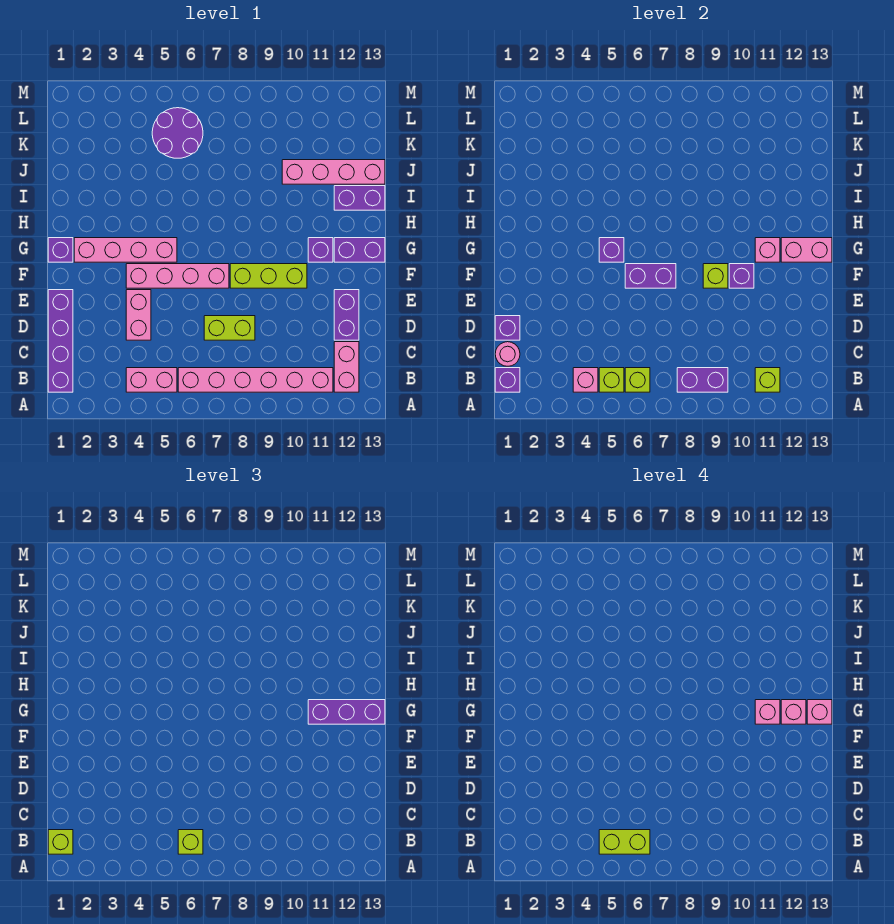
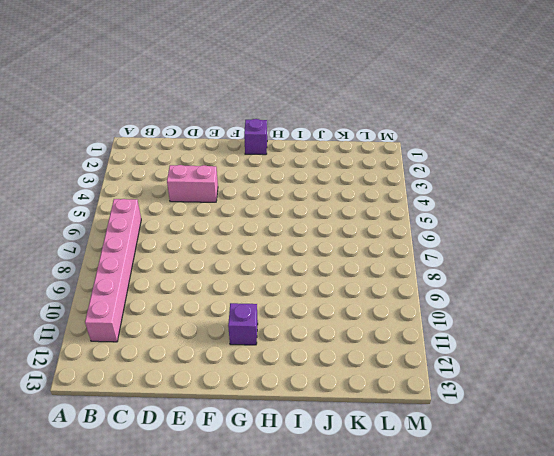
none -> purple 1x4 brick [48,290,73,392]
none -> pink 1x2 brick [126,368,177,392]
none -> pink 1x2 brick [334,342,359,392]
none -> lime 1x2 brick [204,316,255,340]

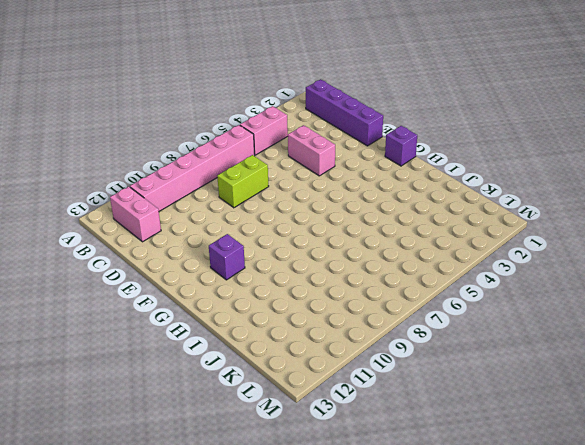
none -> purple 1x2 brick [334,290,359,340]
none -> pink 1x4 brick [126,264,229,288]
none -> lime 1x3 brick [230,264,307,288]
none -> pink 1x4 brick [74,238,177,262]

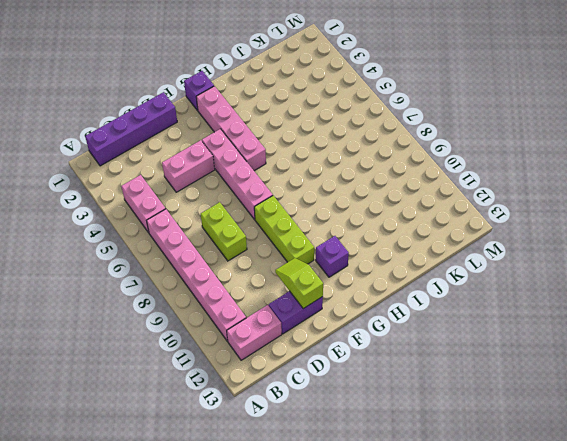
lime 1x2 slope [275,258,323,309] -> none
none -> purple 1x2 brick [334,238,385,262]
none -> purple 1x2 brick [334,186,385,210]
none -> pink 1x4 brick [282,160,385,184]
none -> purple 2x2 round brick [152,108,203,158]

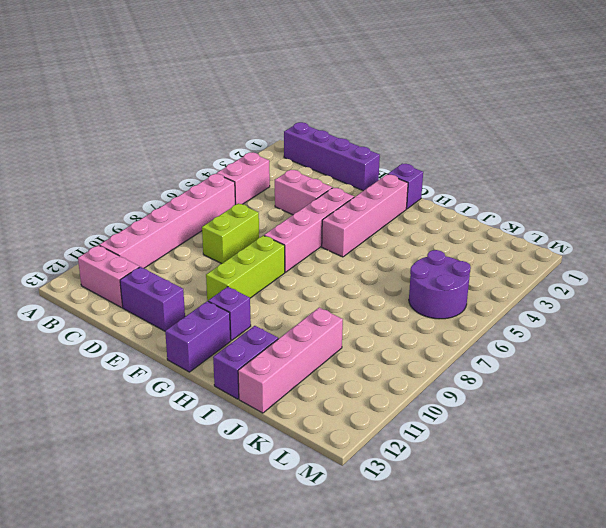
none -> purple 1x1 brick [495,368,520,392]
none -> pink 1x1 brick [573,368,598,392]
none -> lime 1x1 brick [599,368,624,392]
none -> lime 1x1 brick [625,368,650,392]

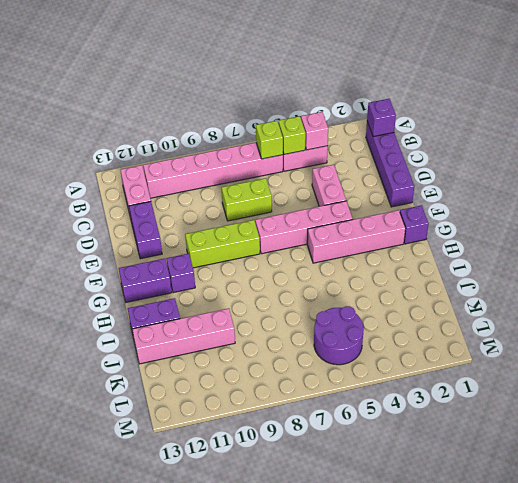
none -> purple 1x2 brick [677,368,728,392]
none -> lime 1x1 brick [755,368,780,392]
none -> pink 1x1 round brick [495,342,520,366]
none -> purple 1x1 brick [495,316,520,340]

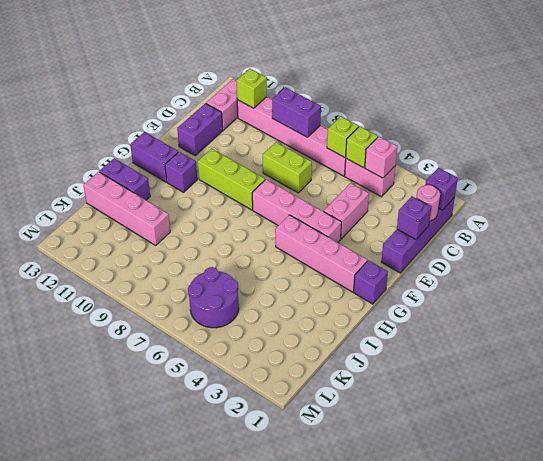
none -> purple 1x2 brick [625,264,676,288]
none -> lime 1x1 brick [703,264,728,288]
none -> purple 1x1 brick [729,264,754,288]
none -> purple 1x1 brick [599,238,624,262]

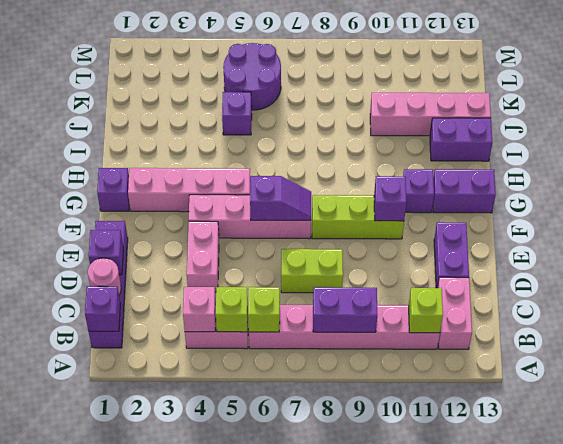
purple 1x2 slope [250,176,311,220] -> purple 1x2 brick [625,264,676,288]
purple 1x1 brick [222,92,252,135] -> purple 1x1 brick moved to [599,238,624,262]
none -> lime 1x1 brick [703,264,728,288]
none -> pink 1x1 brick [755,238,780,262]
none -> pink 1x2 brick [781,238,832,262]
none -> lime 1x1 brick [48,830,73,854]

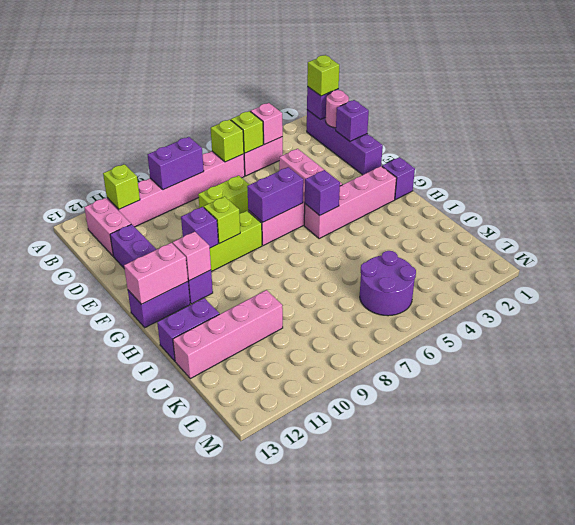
none -> lime 1x1 brick [178,830,203,854]
none -> purple 1x3 brick [308,700,385,724]
none -> lime 1x2 brick [599,830,650,854]
none -> pink 1x1 brick [755,700,780,724]

